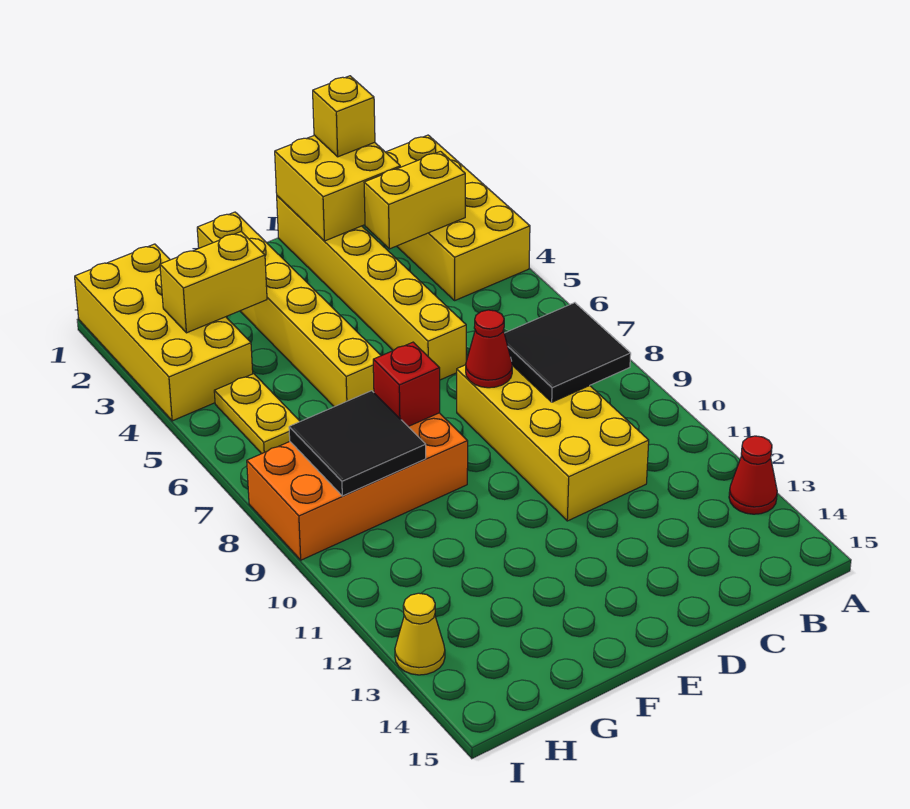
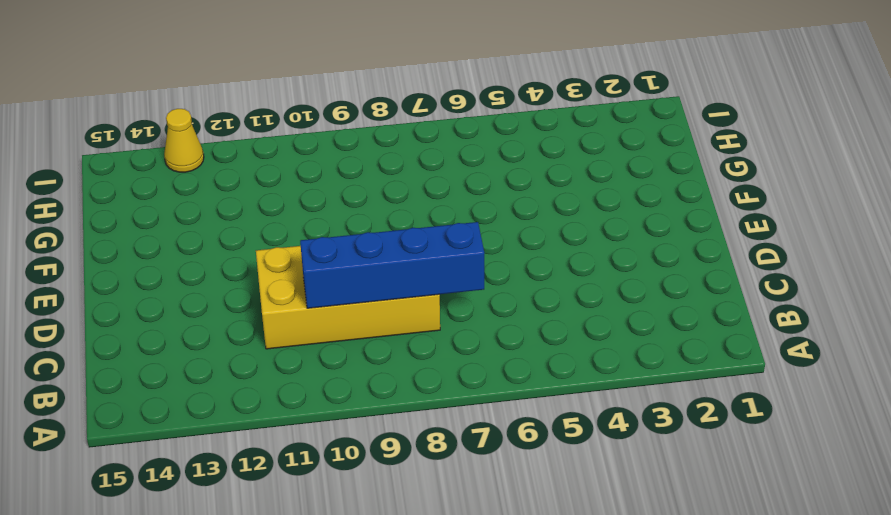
blue 1x4 brick [300,222,484,308] -> black 2x2 tile [504,303,631,402]
none -> yellow 2x4 brick [386,135,530,300]
none -> red 1x1 cone [729,436,777,514]
none -> yellow 1x6 brick [277,196,466,380]

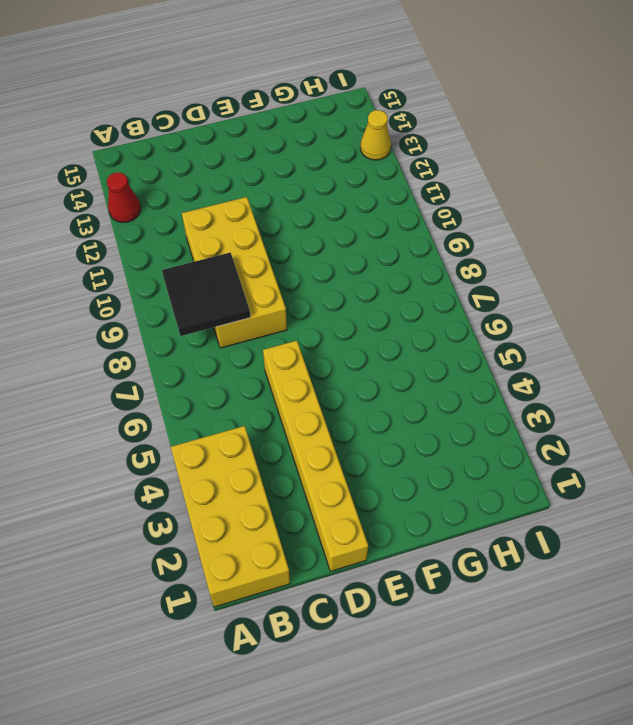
none -> yellow 1x6 brick [197,212,381,407]
none -> orange 2x4 brick [247,413,468,560]
none -> yellow 2x4 brick [75,244,253,421]

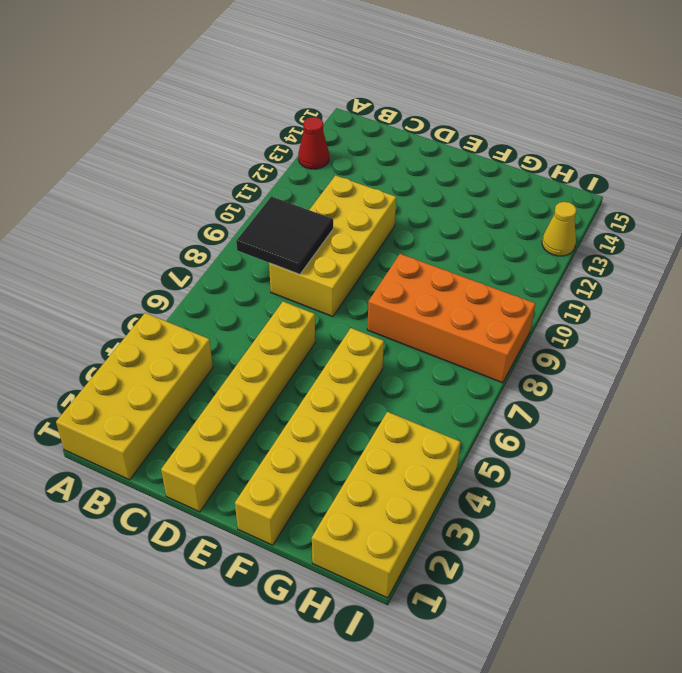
none -> yellow 1x2 plate [214,374,300,454]
none -> yellow 1x2 brick [364,151,465,249]
none -> yellow 2x2 brick [275,135,400,241]

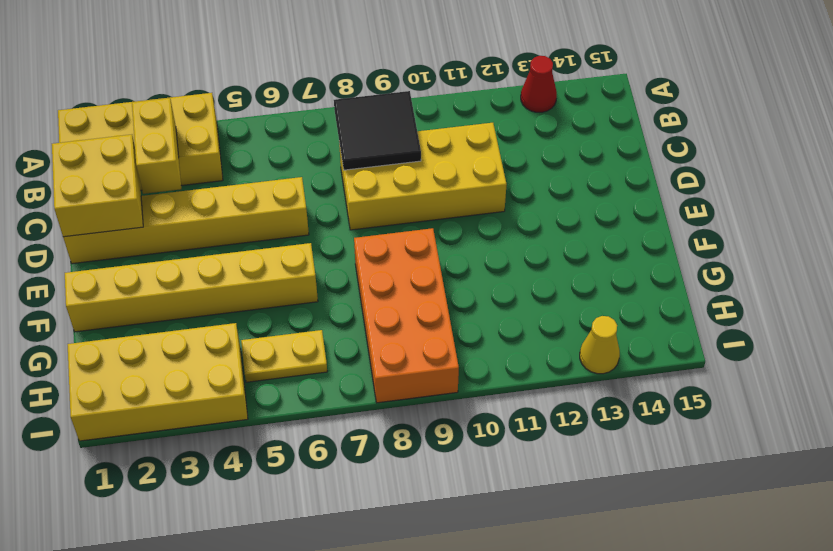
none -> red 1x1 cone [466,310,512,388]
none -> red 1x1 brick [373,342,440,426]
none -> yellow 1x2 brick [160,232,267,333]

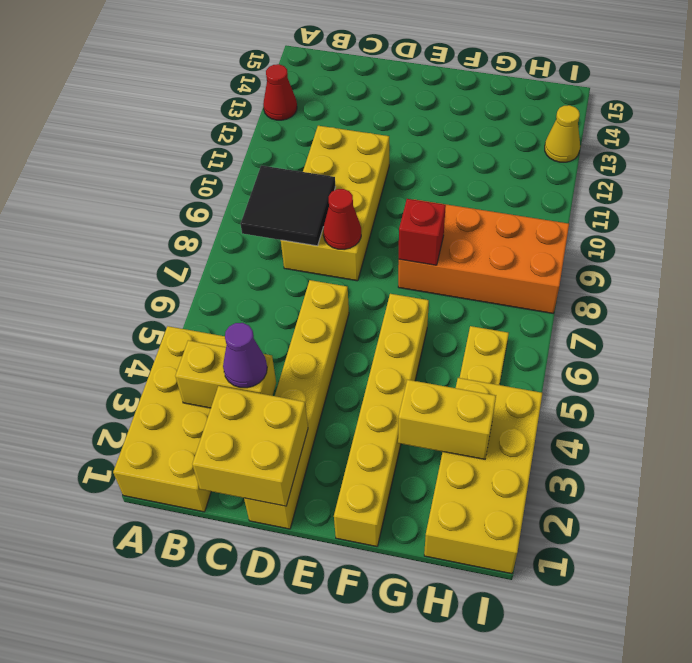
purple 1x1 cone [223,323,267,388] -> none
none -> black 2x2 tile [289,391,426,496]
none -> yellow 1x1 brick [313,76,375,157]

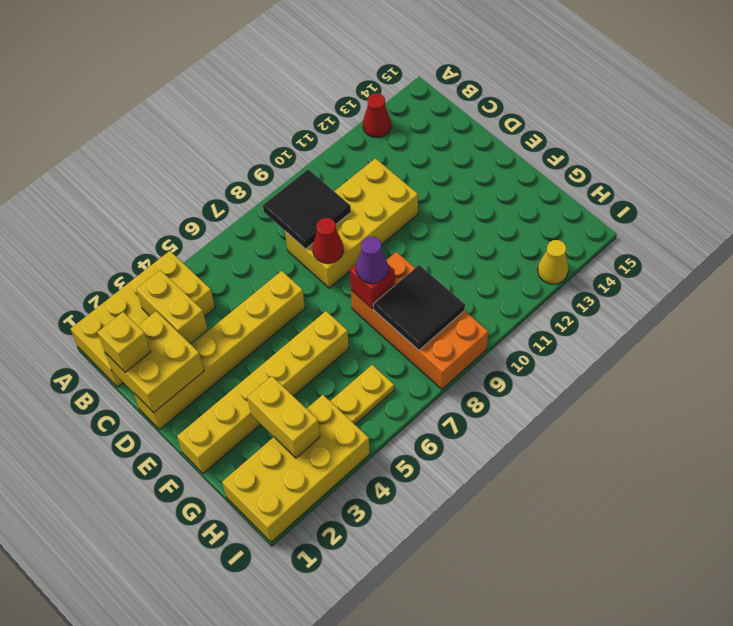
purple 1x1 cone [356,237,388,283] -> none

